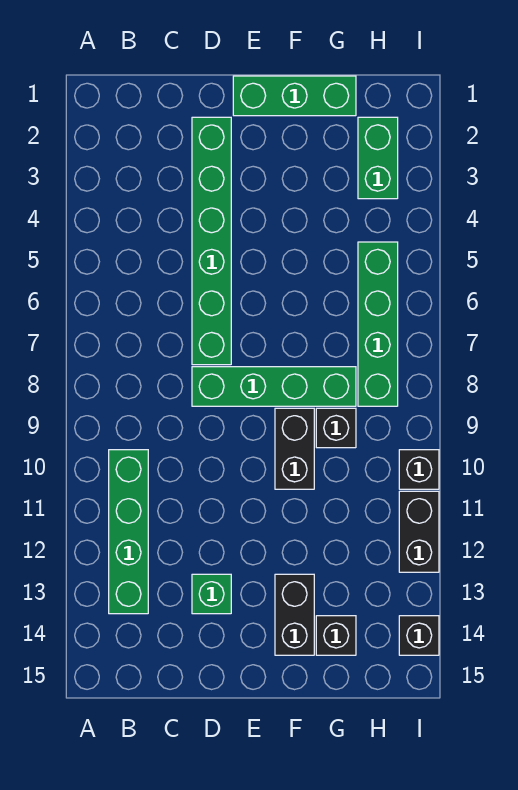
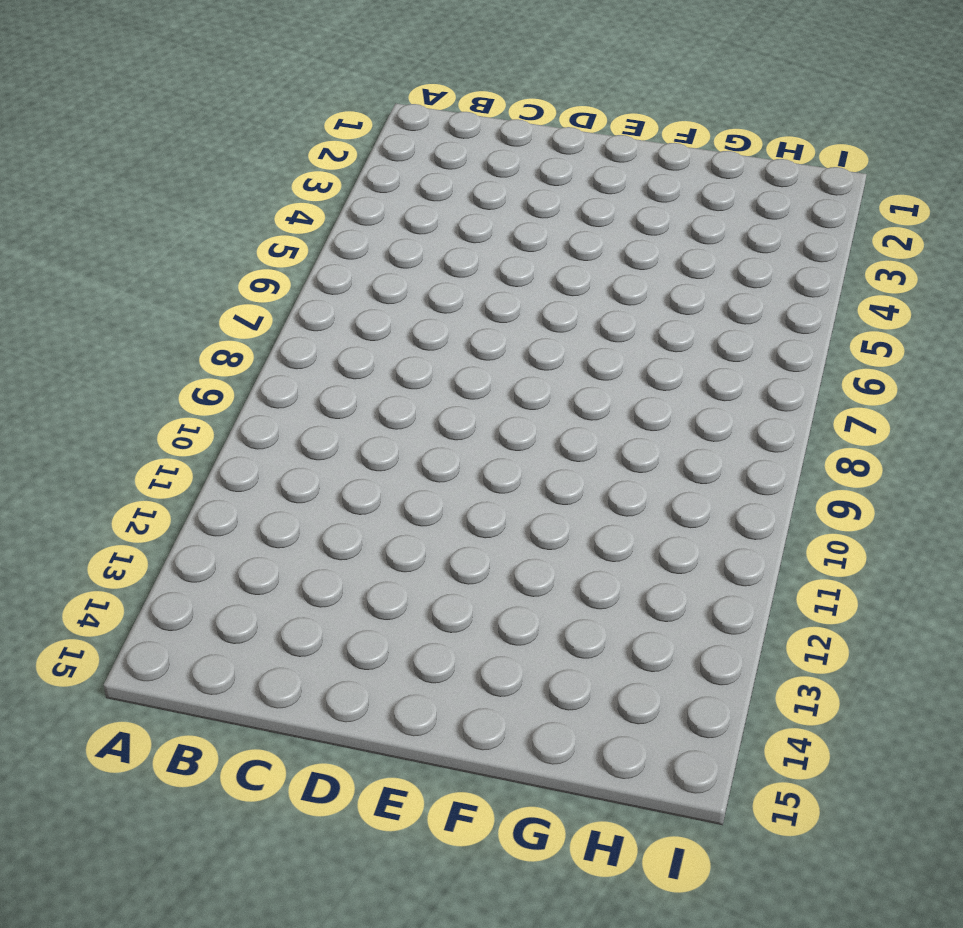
none -> green 1x4 brick [109,450,148,614]
none -> green 1x6 brick [192,117,231,365]
none -> green 1x4 brick [192,367,356,406]

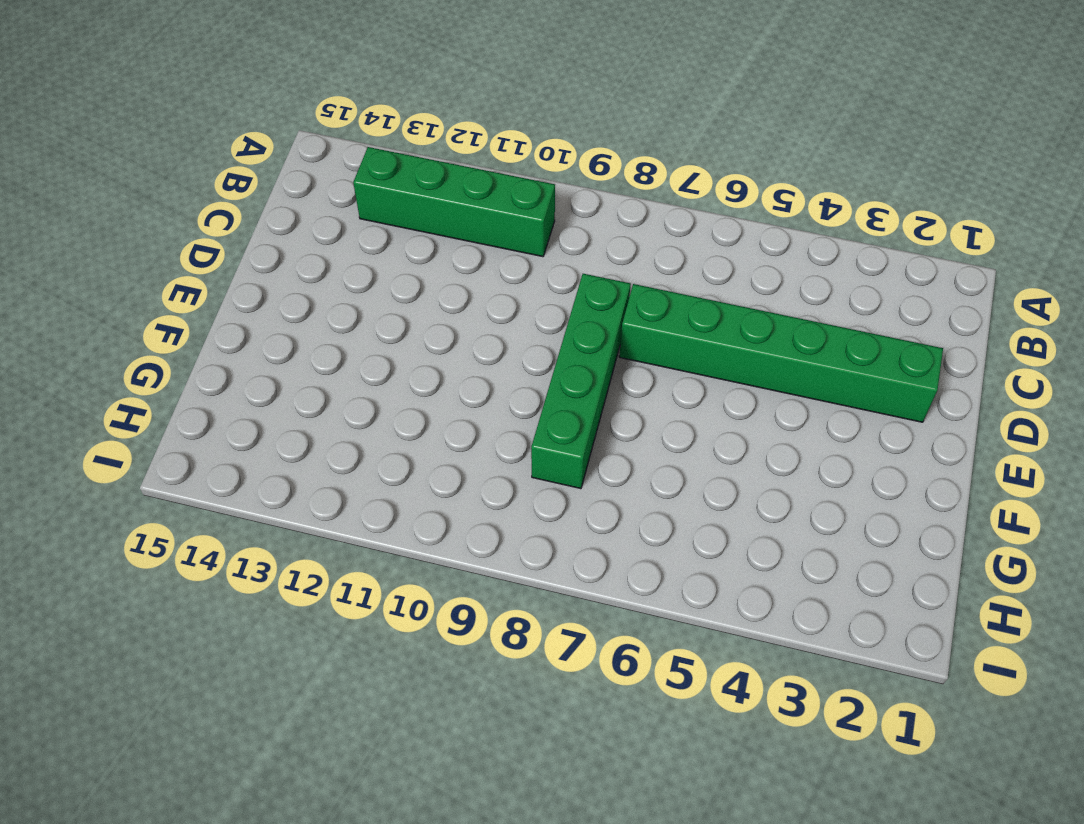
none -> green 1x1 brick [192,574,231,614]
none -> green 1x3 brick [233,76,356,116]
none -> black 1x2 brick [275,408,314,489]

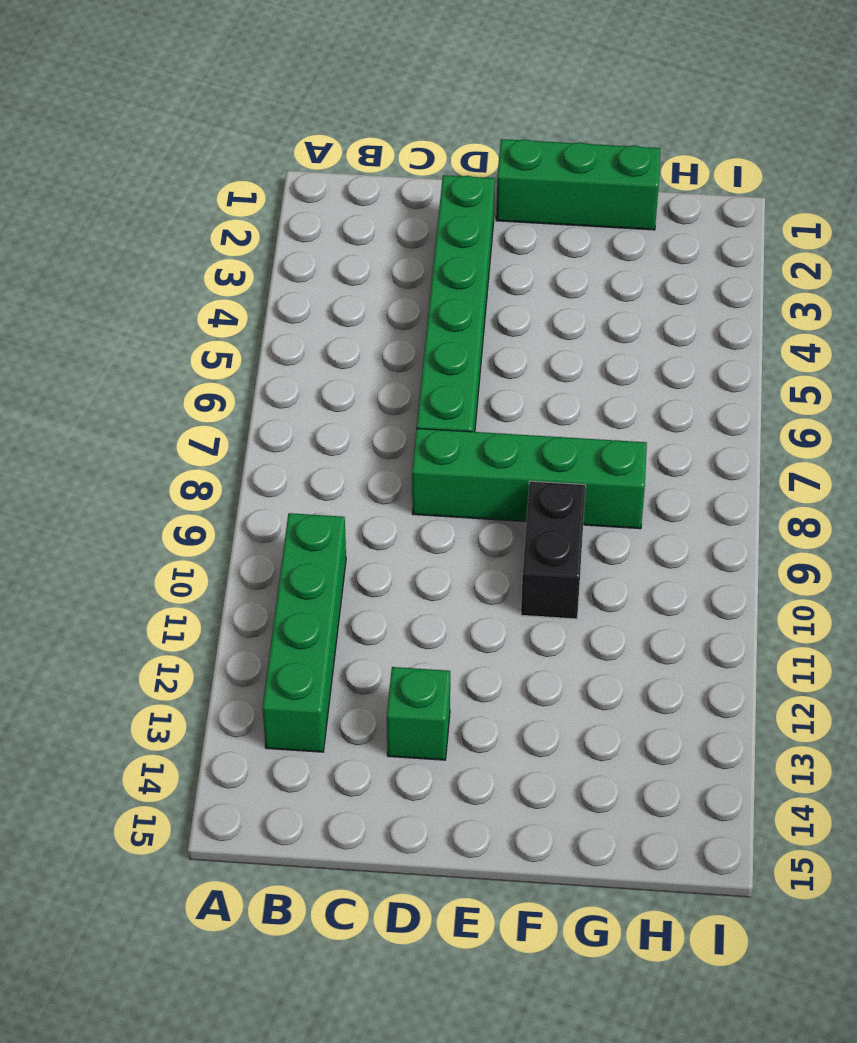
none -> black 1x2 brick [275,574,314,655]
none -> black 1x1 brick [316,408,356,448]
none -> black 1x1 brick [316,616,356,655]

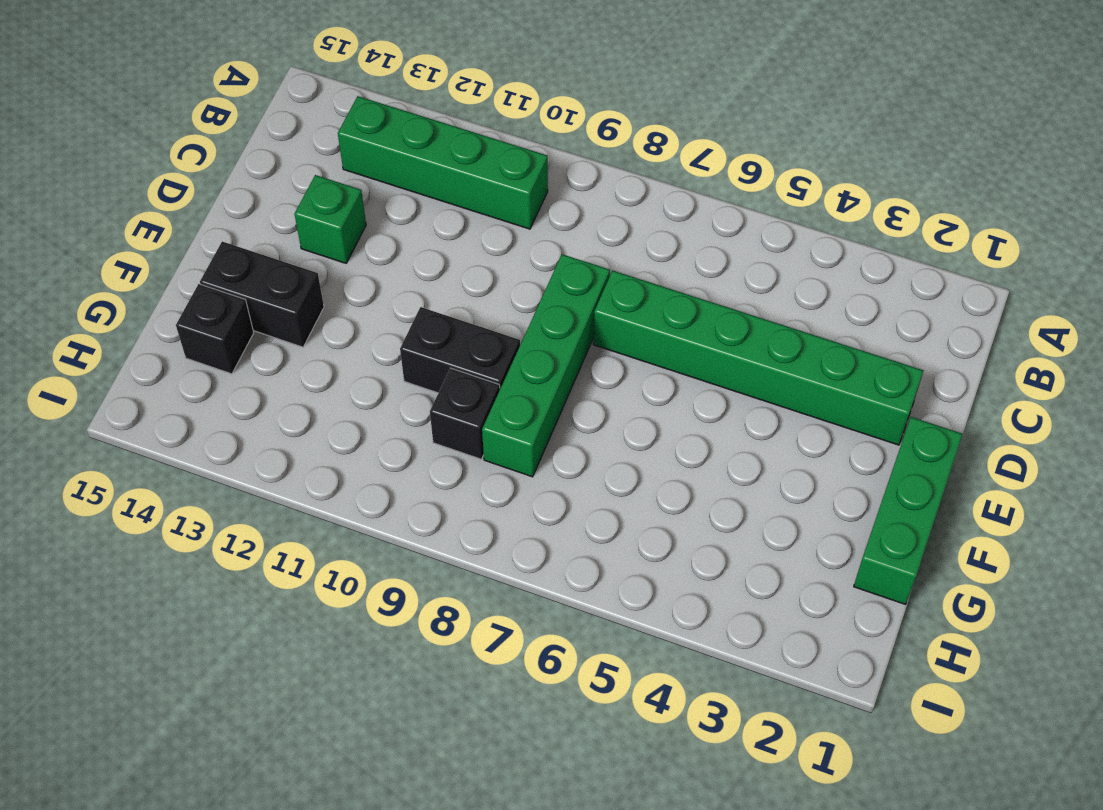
none -> green 1x2 brick [358,117,398,199]
none -> green 1x4 brick [358,242,398,406]
none -> black 1x1 brick [399,450,439,489]

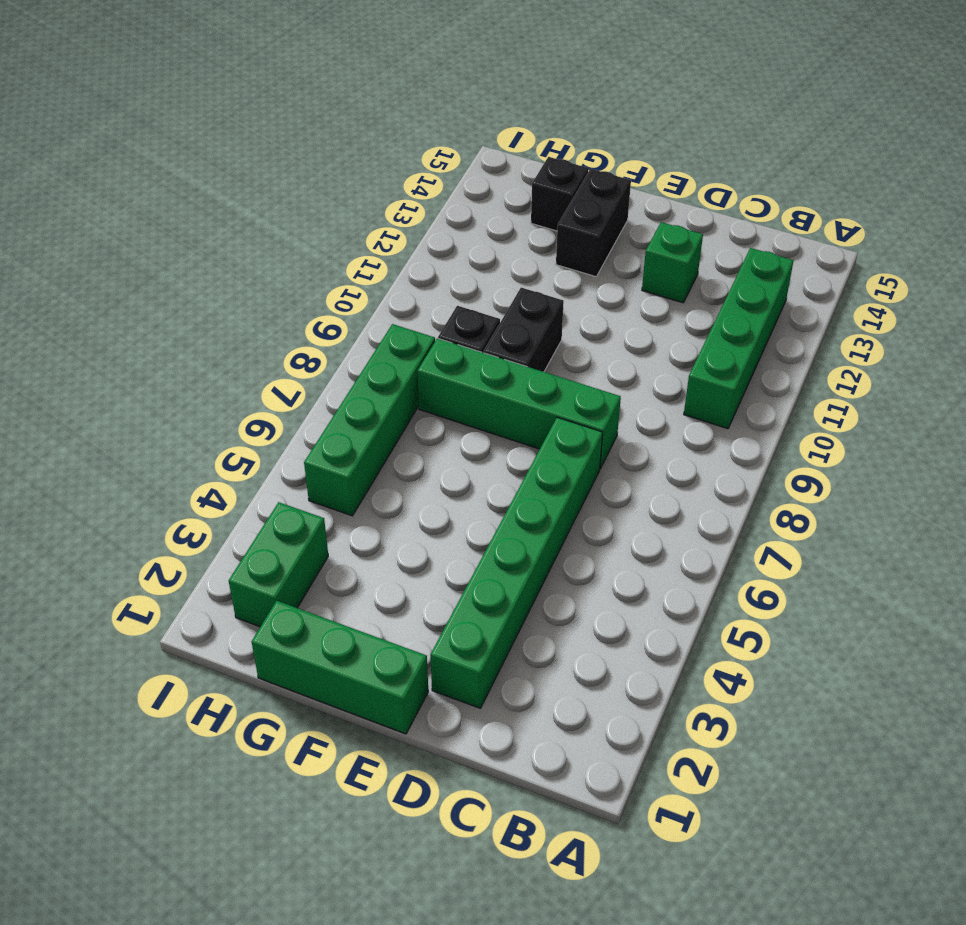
none -> black 1x1 brick [399,450,439,489]
none -> black 1x2 brick [399,491,439,572]
none -> black 1x1 brick [399,616,439,655]

